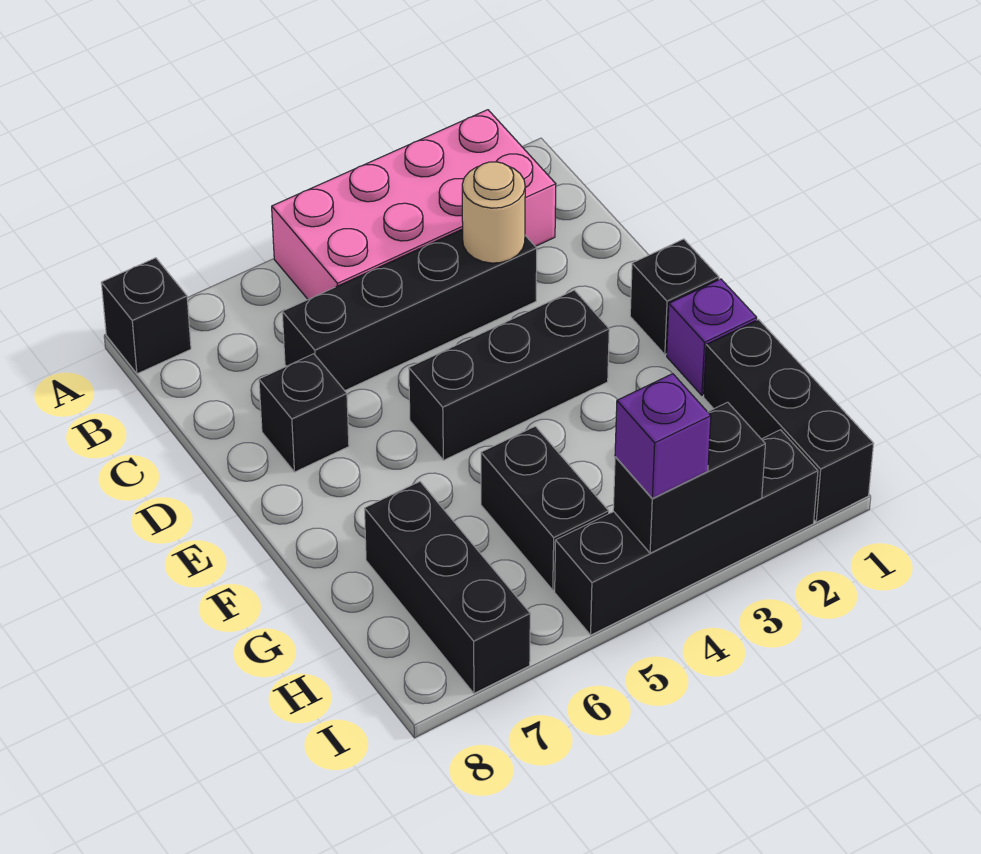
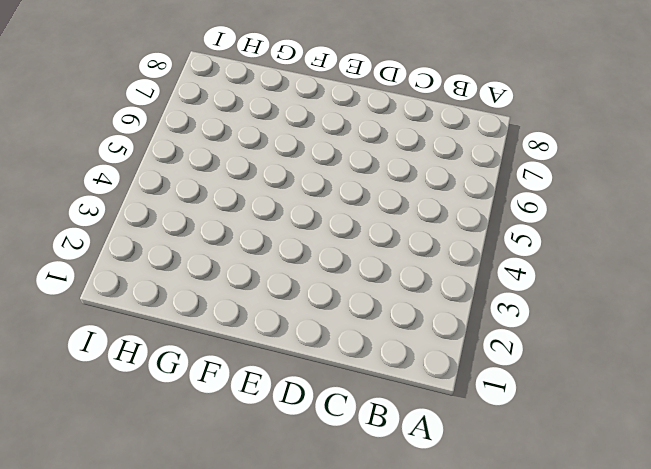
none -> pink 2x4 brick [272,110,556,299]
none -> black 1x1 brick [101,258,191,374]
none -> black 1x4 brick [282,229,537,390]

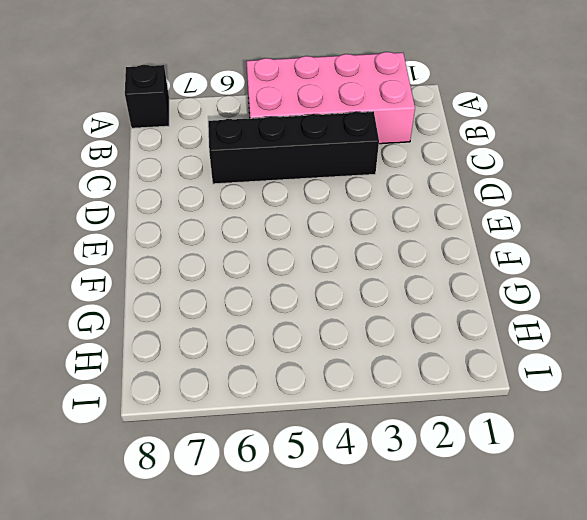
none -> black 1x1 brick [259,354,349,472]
none -> black 1x1 brick [630,239,719,355]
none -> black 1x3 brick [409,290,609,460]

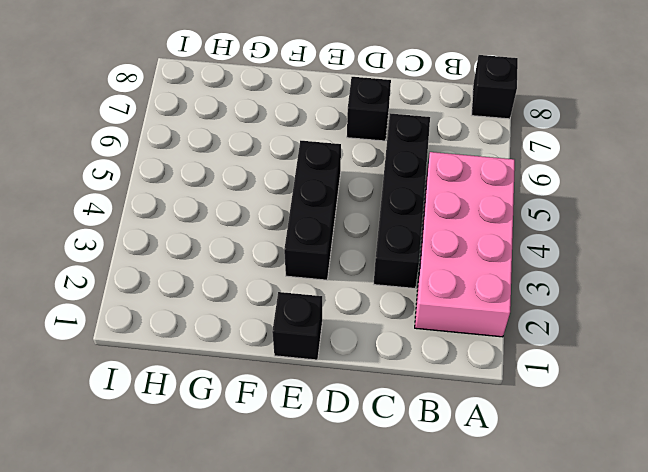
none -> purple 1x1 brick [667,279,757,395]
none -> black 1x3 brick [704,320,874,522]
none -> black 1x2 brick [481,426,609,590]

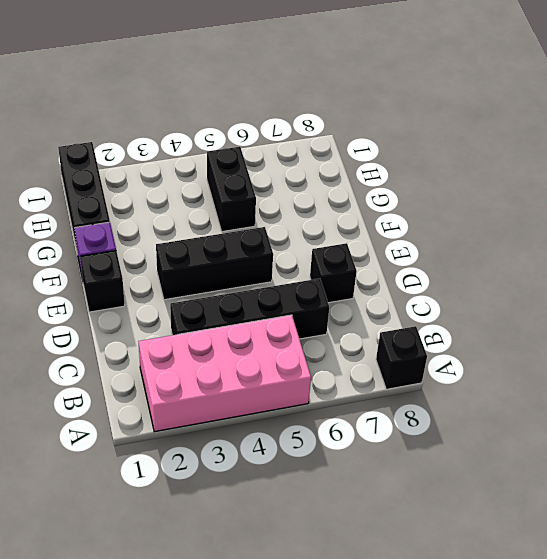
none -> black 1x3 brick [364,482,530,693]
none -> black 1x4 brick [555,430,818,635]
none -> tan 1x1 round brick [462,162,525,263]

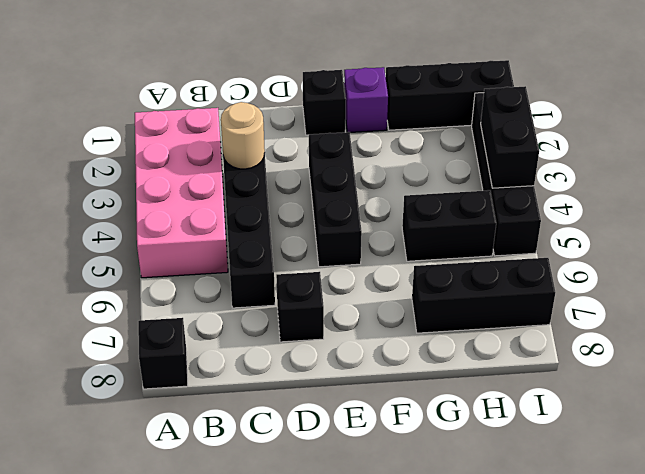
none -> purple 1x1 brick [615,374,711,498]

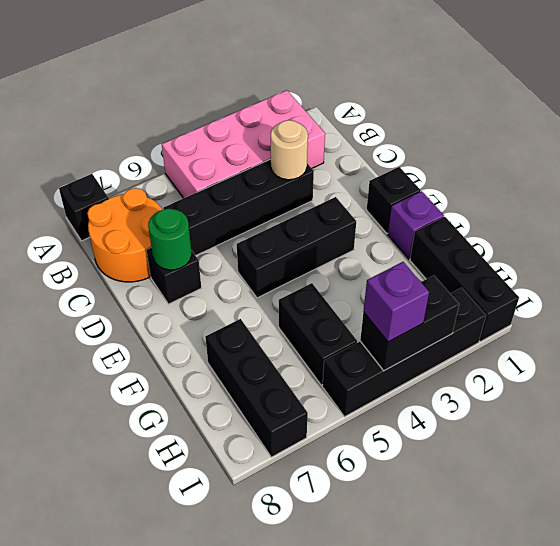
orange 2x2 round brick [87,188,162,282] -> none
green 1x1 round brick [148,209,192,270] -> none

